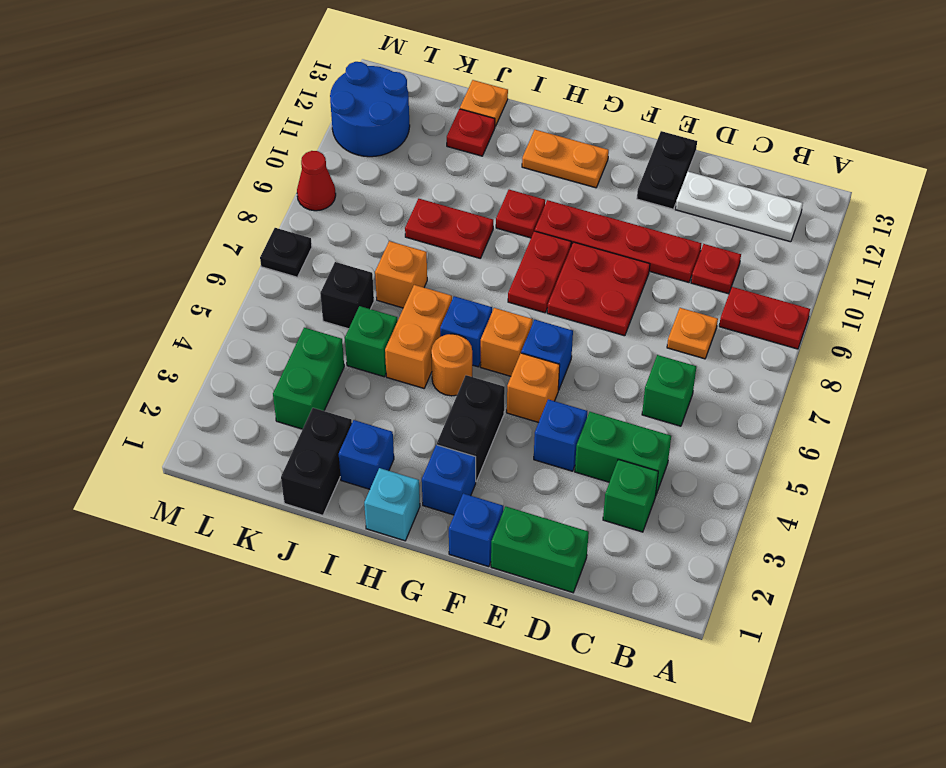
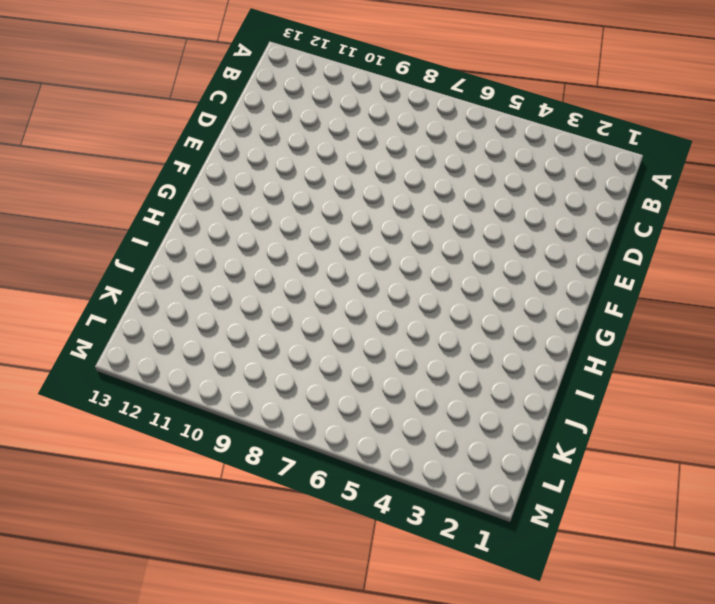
none -> red 1x2 plate [719,287,810,349]
none -> white 1x3 plate [675,172,803,242]
none -> green 1x1 brick [603,459,658,532]
none -> green 1x2 brick [575,412,671,494]

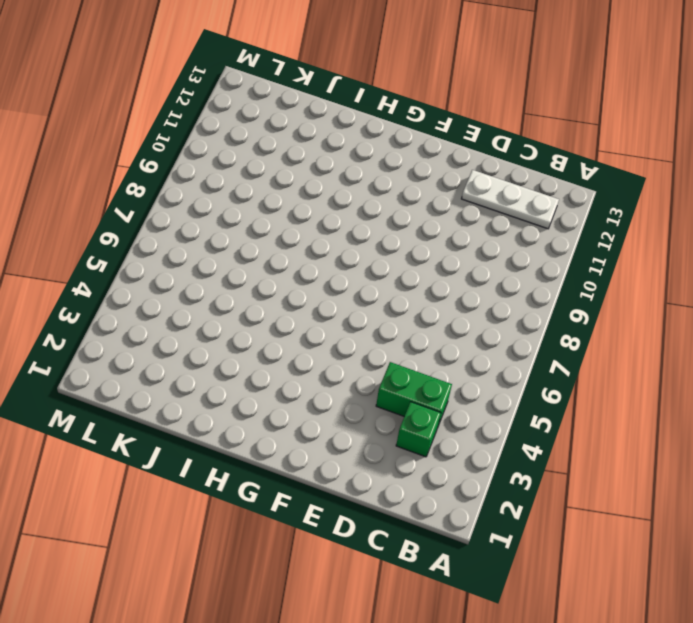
none -> red 1x2 plate [719,287,810,349]
none -> green 1x1 brick [642,355,696,426]
none -> orange 1x1 plate [667,308,718,359]
none -> red 1x1 plate [691,244,741,294]

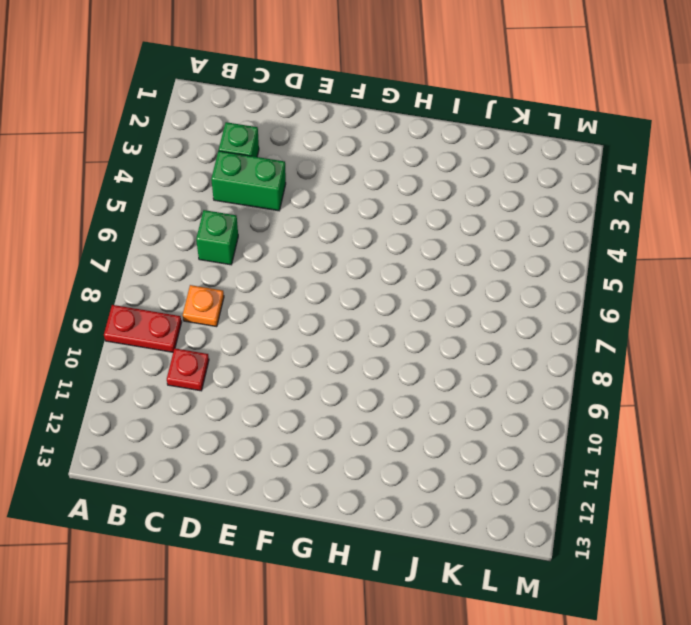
none -> white 1x3 plate [675,172,803,242]
none -> green 1x2 brick [491,506,589,593]
none -> red 1x4 plate [535,200,701,282]
none -> blue 1x1 brick [534,399,587,471]

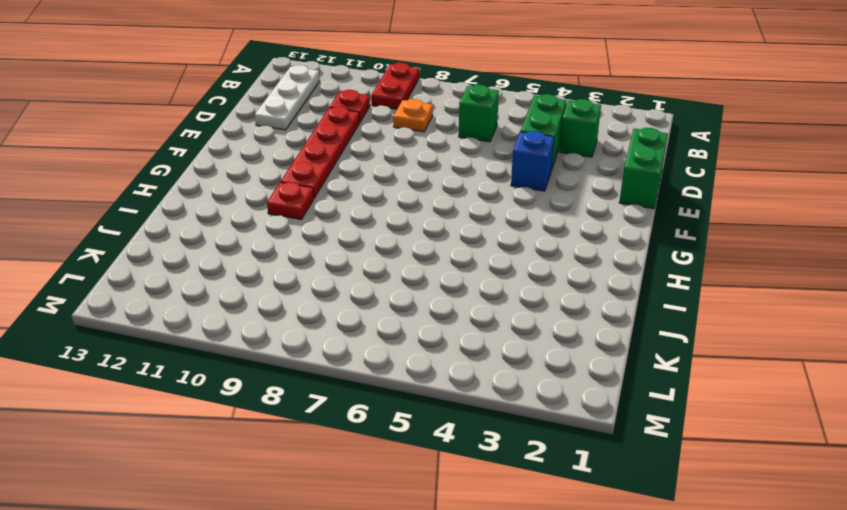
none -> red 2x2 plate [547,242,650,336]
none -> black 1x2 plate [637,131,697,209]
none -> blue 1x1 brick [449,494,503,567]
none -> orange 1x1 brick [507,353,560,423]

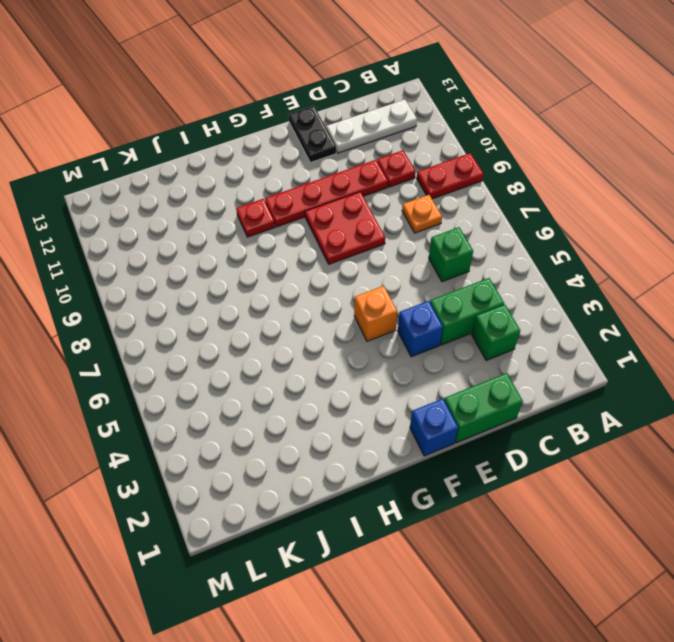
none -> blue 1x1 brick [521,320,573,390]
none -> blue 1x1 brick [422,445,476,515]
none -> black 1x2 brick [437,375,505,481]
none -> orange 1x1 brick [480,308,532,376]

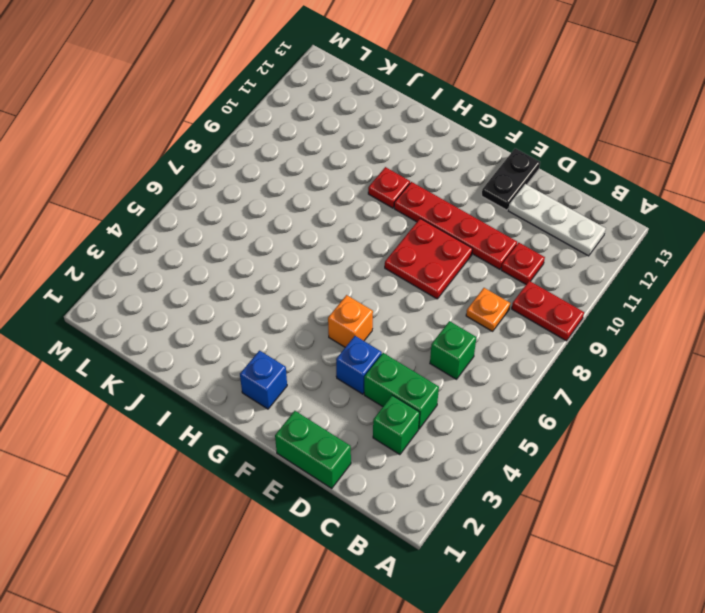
none -> blue 1x1 brick [449,494,503,567]
none -> blue 1x1 brick [521,320,573,390]
none -> black 1x2 brick [437,375,505,481]
none -> orange 1x1 brick [480,308,532,376]

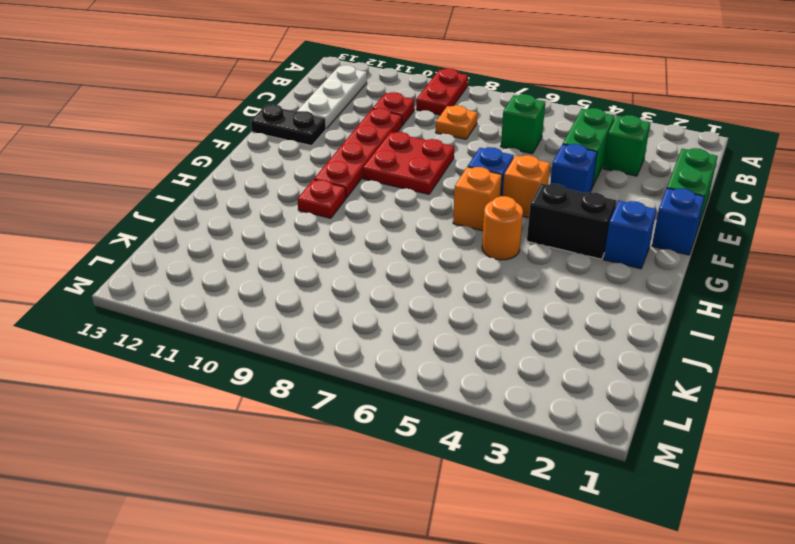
none -> red 1x2 plate [508,231,571,313]
none -> orange 1x2 plate [522,130,609,188]
none -> cyan 1x1 brick [364,468,420,541]
none -> blue 1x1 brick [440,296,492,367]

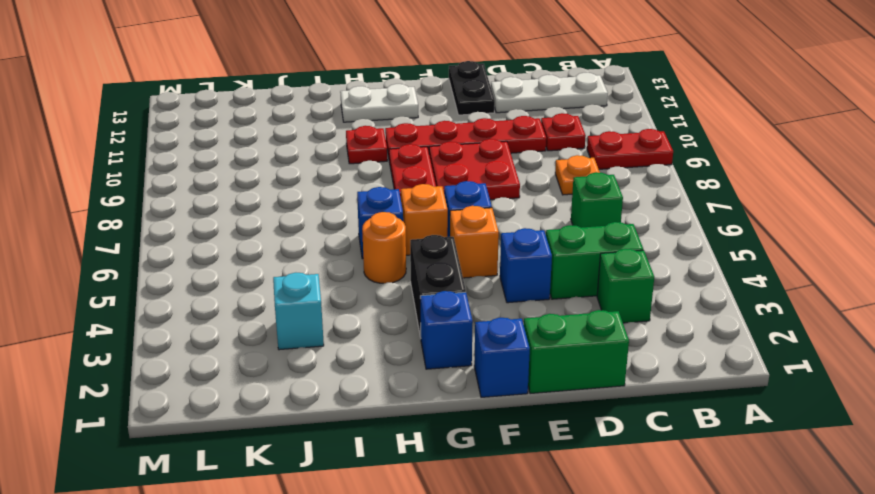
white 1x2 plate [340,84,418,122] -> orange 1x2 plate [522,130,609,188]
cyan 1x1 brick [273,273,324,350] -> cyan 1x1 brick moved to [364,468,420,541]
none -> blue 1x1 brick [339,420,394,489]
none -> orange 1x2 brick [385,285,452,388]
none -> red 1x2 plate [405,199,493,258]
none -> black 1x2 brick [281,408,352,515]

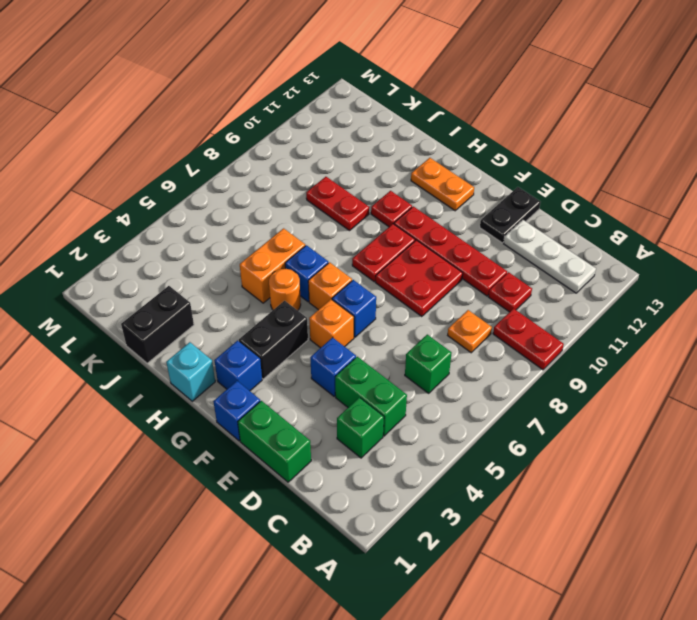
none -> blue 1x1 brick [339,420,394,489]
none -> green 1x1 brick [345,306,398,377]
none -> orange 1x1 brick [375,241,427,308]
none -> red 1x1 plate [447,109,495,156]

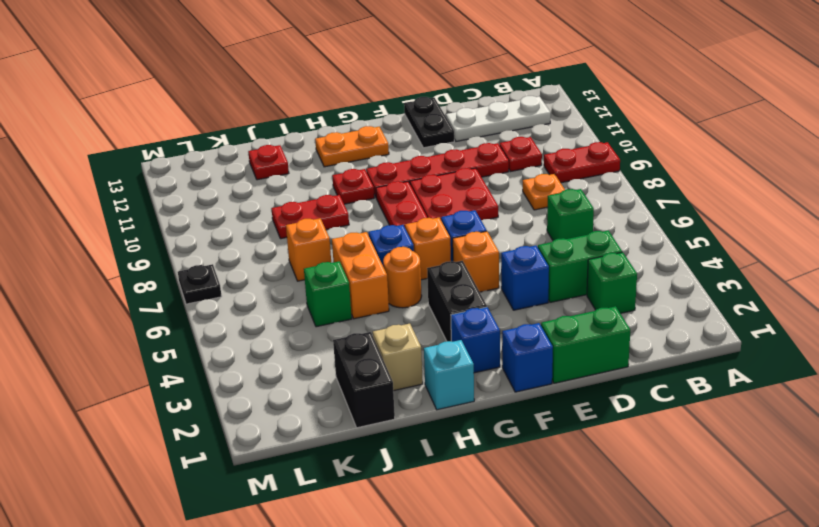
tan 1x1 brick [373,324,423,391] -> blue 1x1 brick [339,420,394,489]
none -> orange 1x1 plate [460,80,508,127]
none -> green 1x2 brick [273,328,344,429]
none -> black 1x1 brick [320,262,374,329]
none -> blue 2x2 round brick [330,62,410,157]

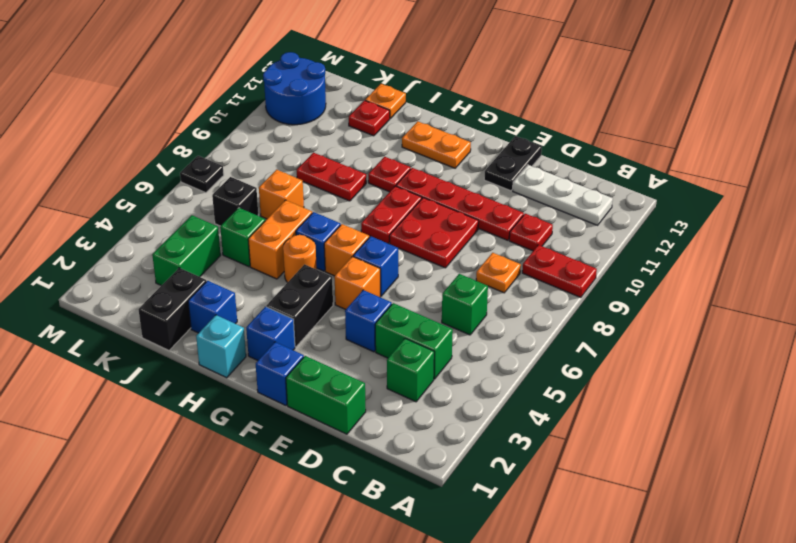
none -> red 1x1 cone [297,151,336,211]

